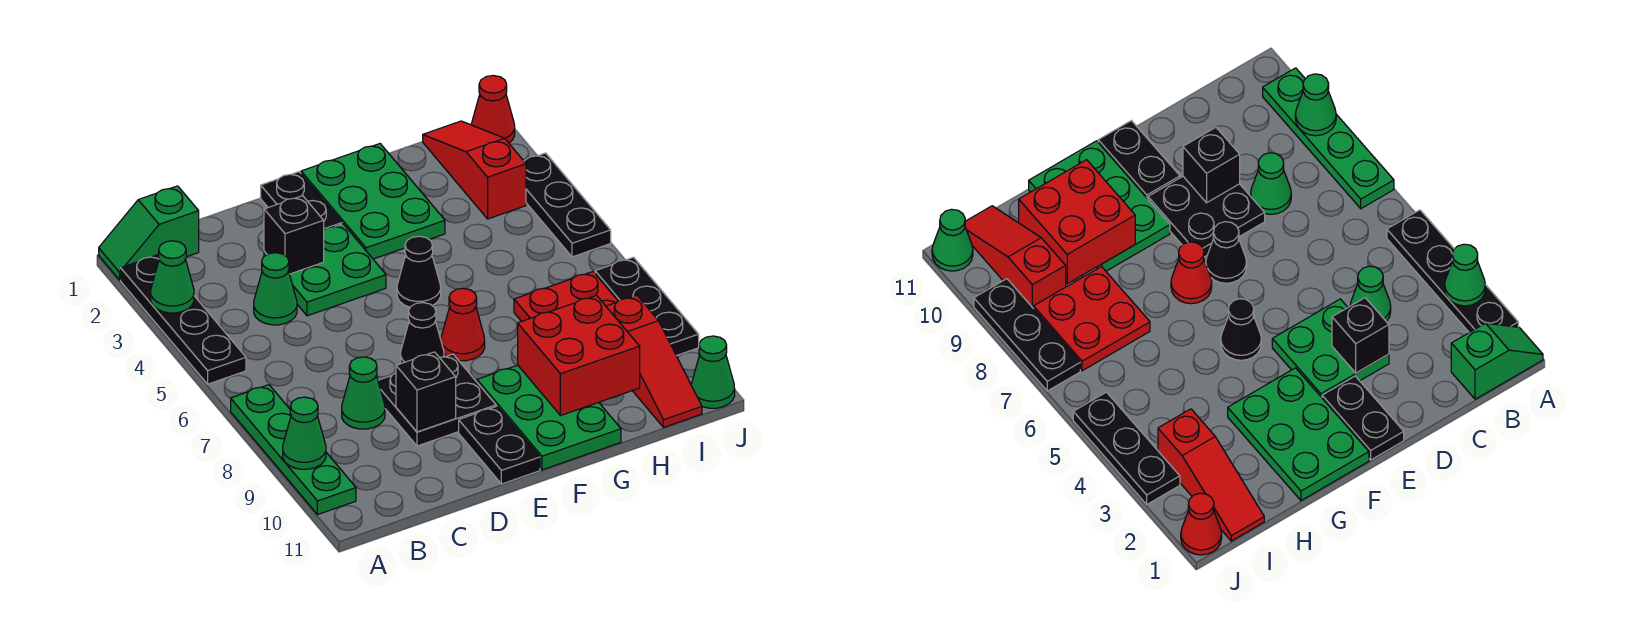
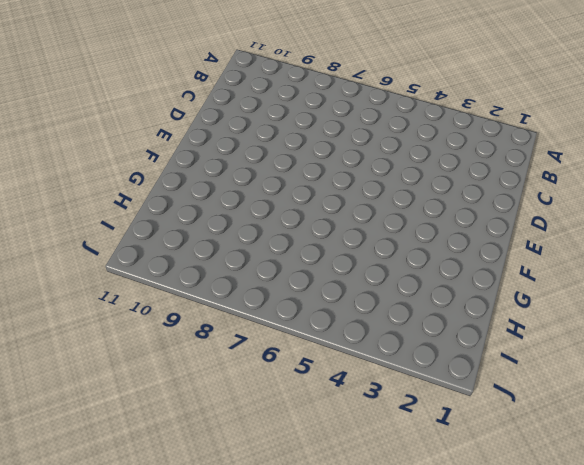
none -> green 1x2 slope [99,186,199,280]
none -> black 1x4 plate [121,255,246,384]
none -> green 1x4 plate [231,385,356,515]

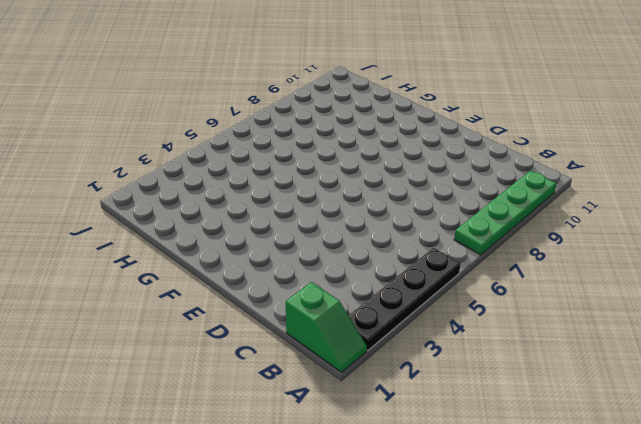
none -> green 1x1 cone [254,253,297,325]
none -> green 1x1 cone [342,357,385,429]
none -> green 2x2 plate [264,224,386,316]

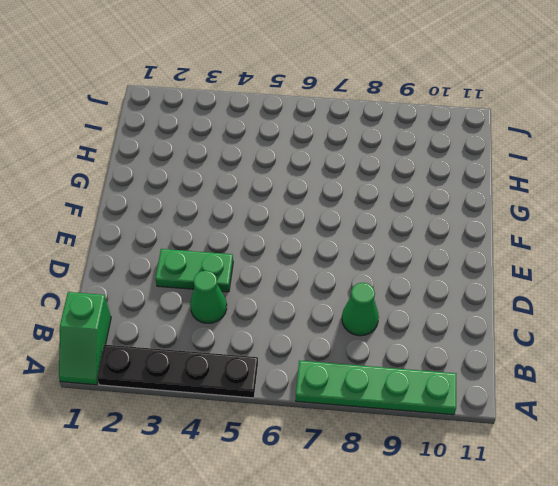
green 1x2 plate [155,249,233,292] -> green 2x2 plate [264,224,386,316]
none -> black 2x2 plate [378,354,496,446]
none -> black 1x2 plate [261,172,342,230]
none -> black 1x1 cone [401,303,444,363]

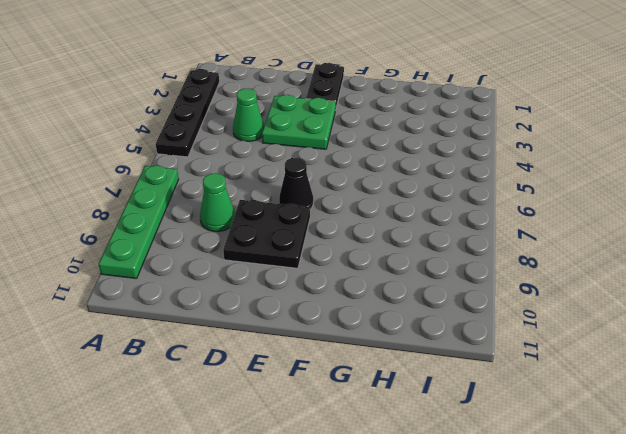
none -> green 1x2 slope [99,186,199,280]
none -> black 1x2 plate [459,406,540,484]
none -> green 2x3 plate [301,144,445,259]

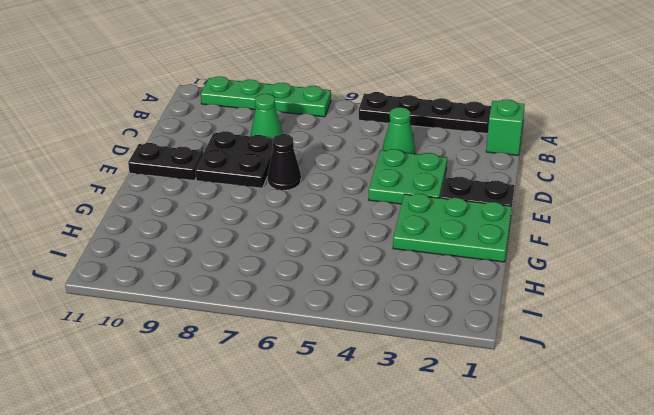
none -> black 1x1 cone [397,236,441,307]
none -> red 1x1 cone [441,288,485,361]
none -> green 2x3 plate [477,365,621,470]

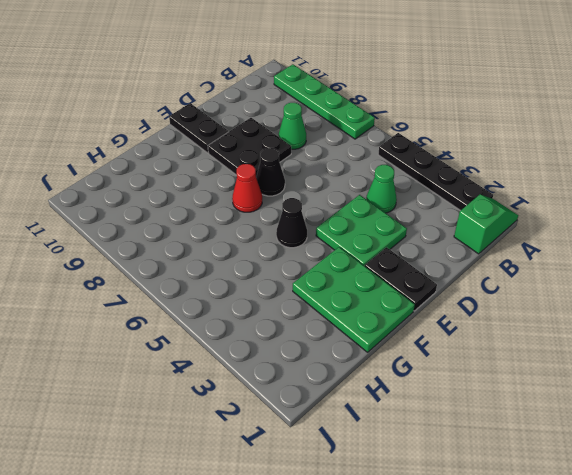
none -> green 2x3 plate [477,365,621,470]
none -> red 2x2 plate [514,272,618,321]
none -> red 1x3 slope [423,121,526,219]

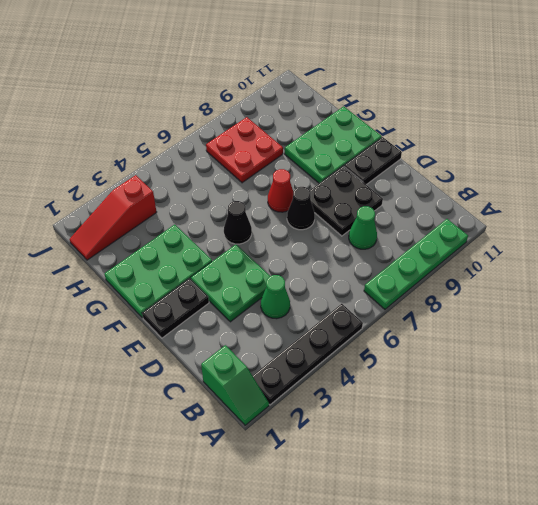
none -> red 1x3 slope [606,296,702,427]
none -> red 1x1 cone [471,76,515,143]
none -> black 1x3 plate [524,153,611,257]

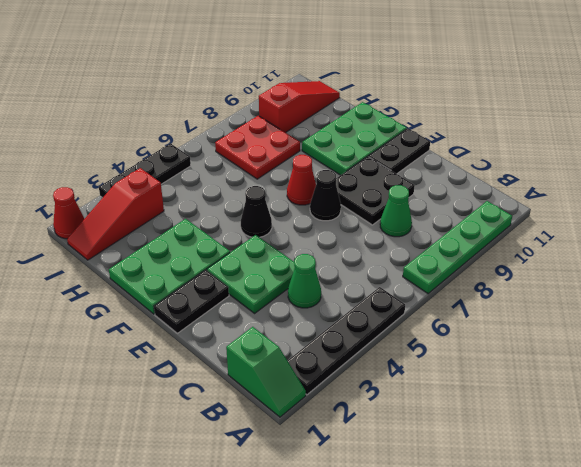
none -> black 1x3 plate [595,257,699,356]
none -> green 1x1 cone [691,336,735,408]
none -> green 1x1 cone [151,241,194,313]

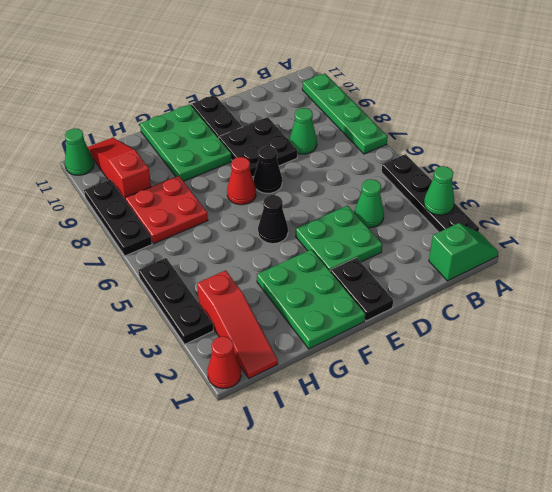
none -> green 1x1 cone [283,397,326,469]
none -> black 1x1 brick [264,196,324,274]
none -> black 1x1 brick [396,352,456,432]

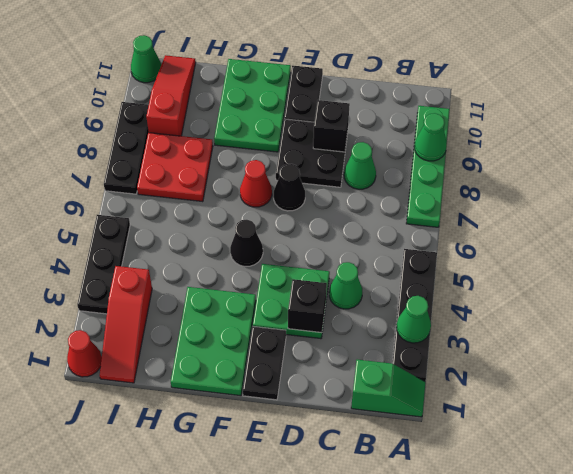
none -> red 2x2 brick [518,295,640,416]

